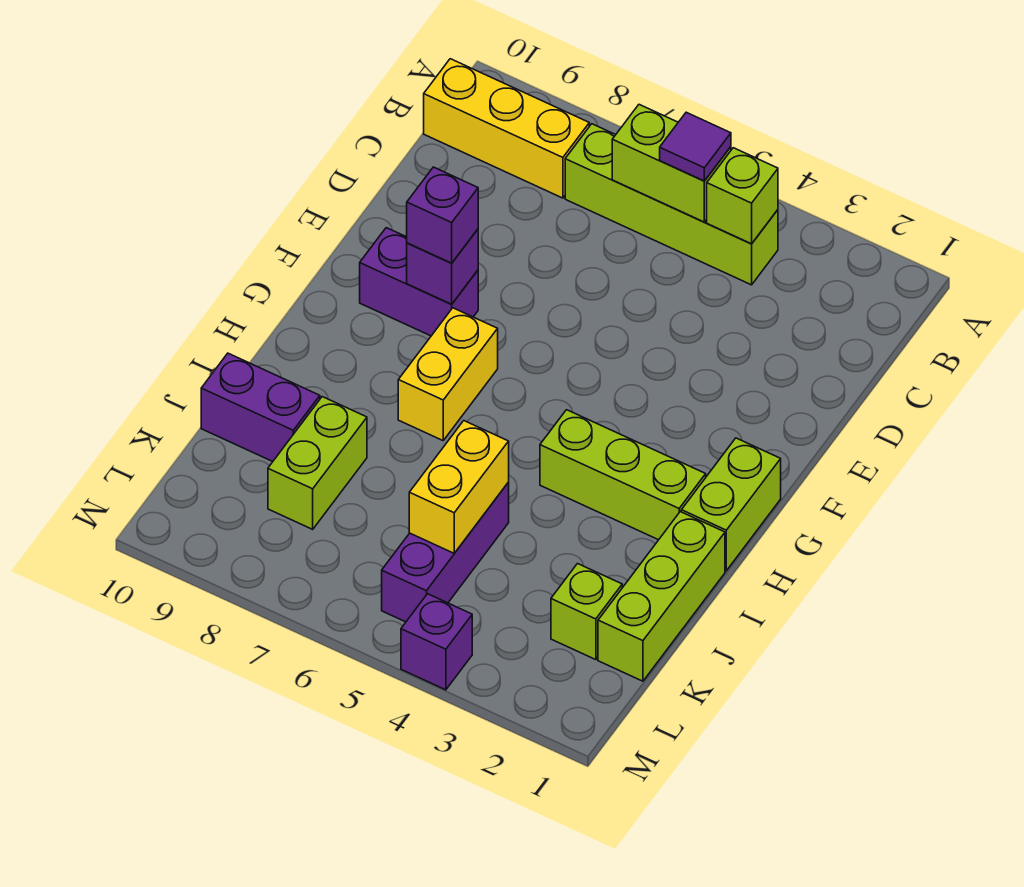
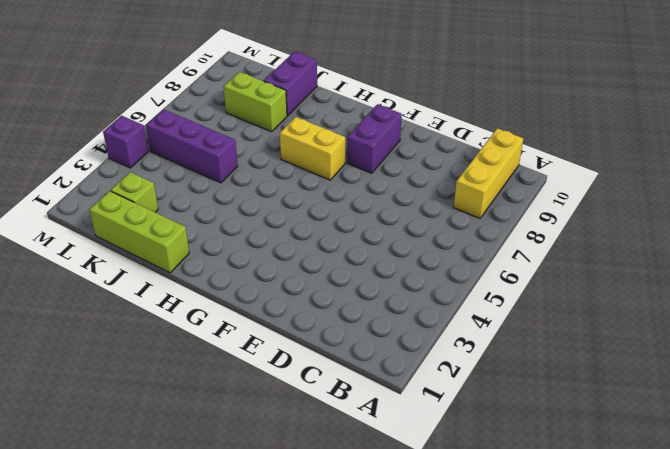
none -> lime 1x4 brick [565,124,778,285]
none -> lime 1x2 brick [681,438,781,571]
none -> lime 1x3 brick [540,410,706,540]

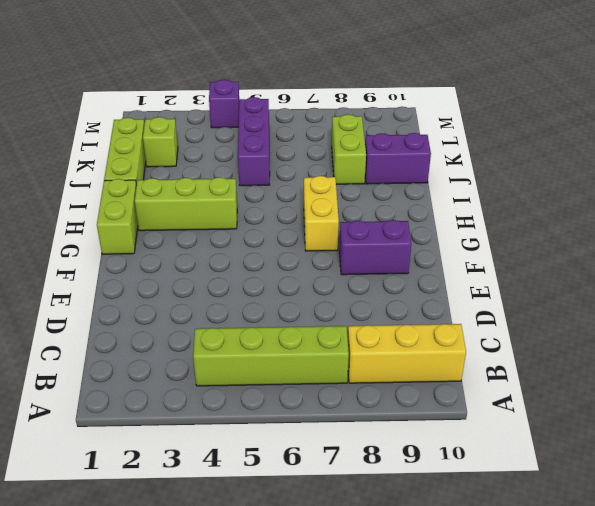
none -> lime 1x1 brick [707,148,778,244]
none -> lime 1x2 brick [612,105,731,222]
none -> purple 1x1 brick [407,229,478,304]

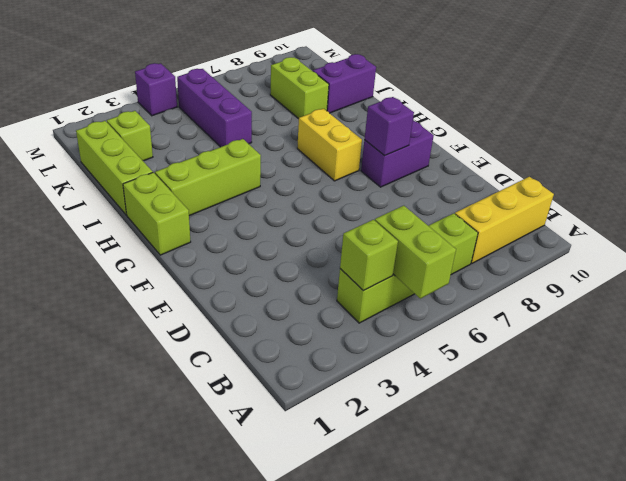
lime 1x2 brick [375,206,456,299] -> lime 1x2 brick turned to [612,105,731,222]
none -> yellow 1x2 brick [409,421,509,553]
none -> purple 1x1 tile [660,112,731,181]
none -> purple 1x1 brick [407,167,478,263]

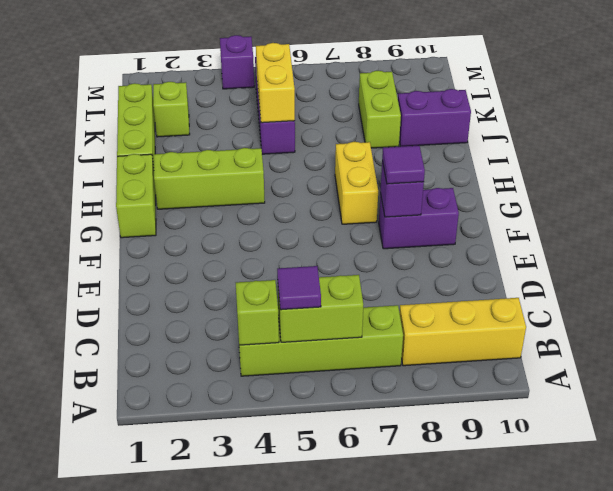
purple 1x1 tile [382,145,425,184] -> purple 1x1 brick [407,167,478,263]

